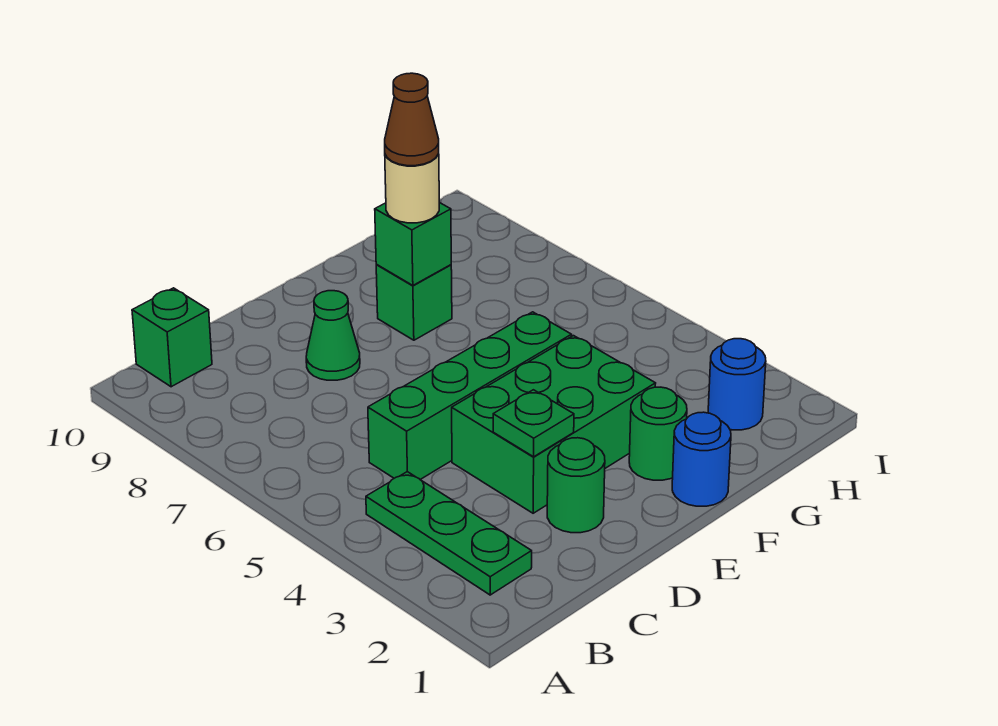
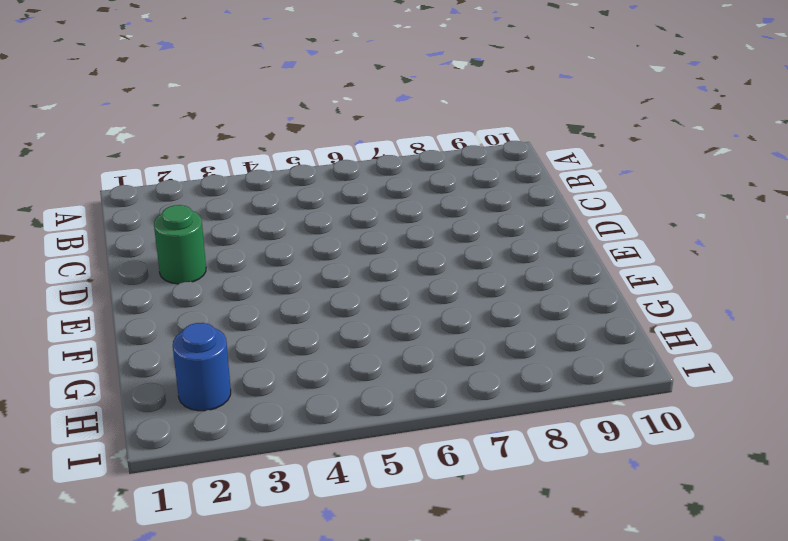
none -> green 1x3 plate [366,472,532,595]
none -> green 1x1 brick [132,288,212,387]
none -> green 1x4 brick [368,312,572,479]

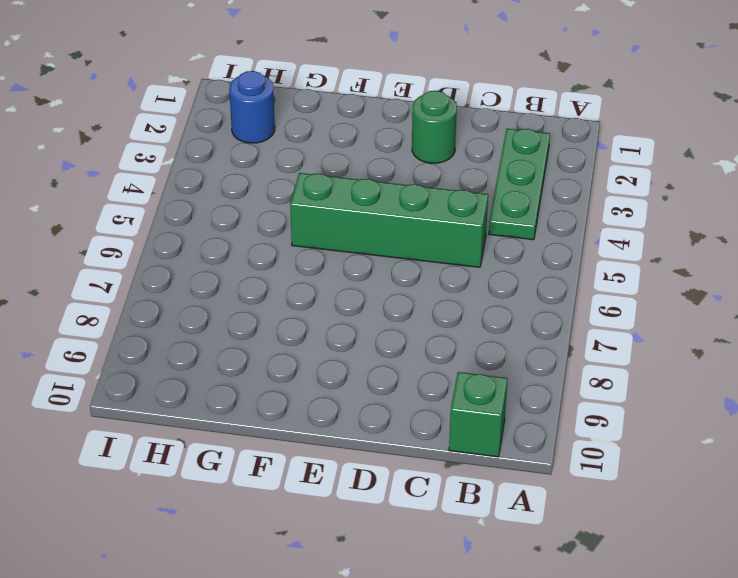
none -> green 2x3 brick [452,336,656,513]
none -> green 1x1 cone [306,291,360,380]
none -> blue 1x1 round brick [672,412,731,506]

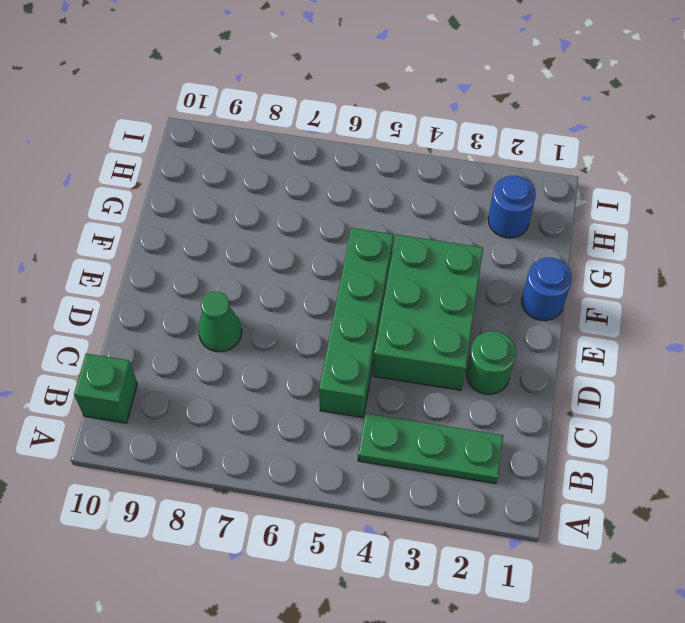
none -> green 1x1 round brick [629,387,687,480]
none -> green 1x1 brick [376,264,452,340]
none -> green 1x1 plate [493,390,574,457]

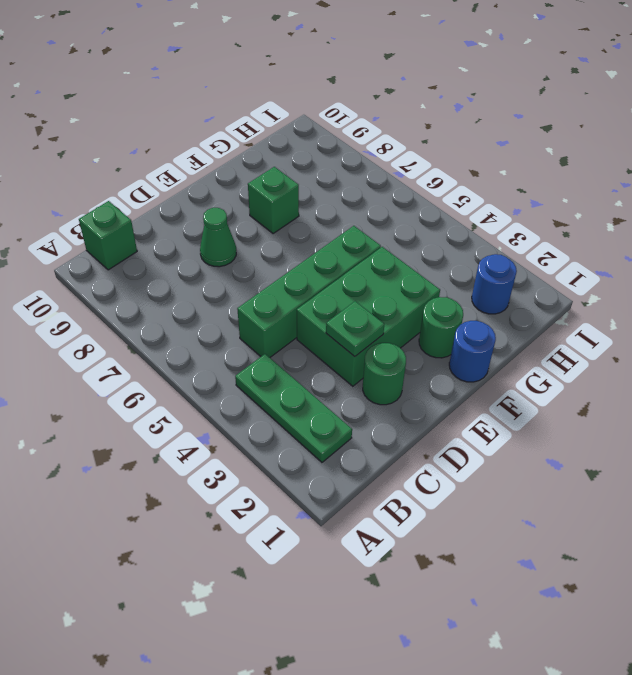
none -> green 1x1 brick [375,202,451,285]
none -> tan 1x1 round brick [385,154,439,223]
none -> brown 1x1 cone [385,73,439,166]

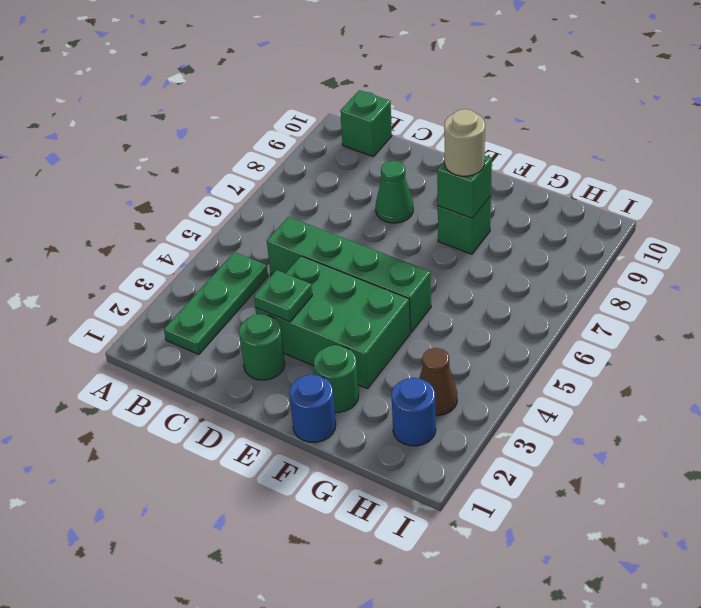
brown 1x1 cone [419,348,457,416] -> brown 1x1 cone moved to [385,73,439,166]

